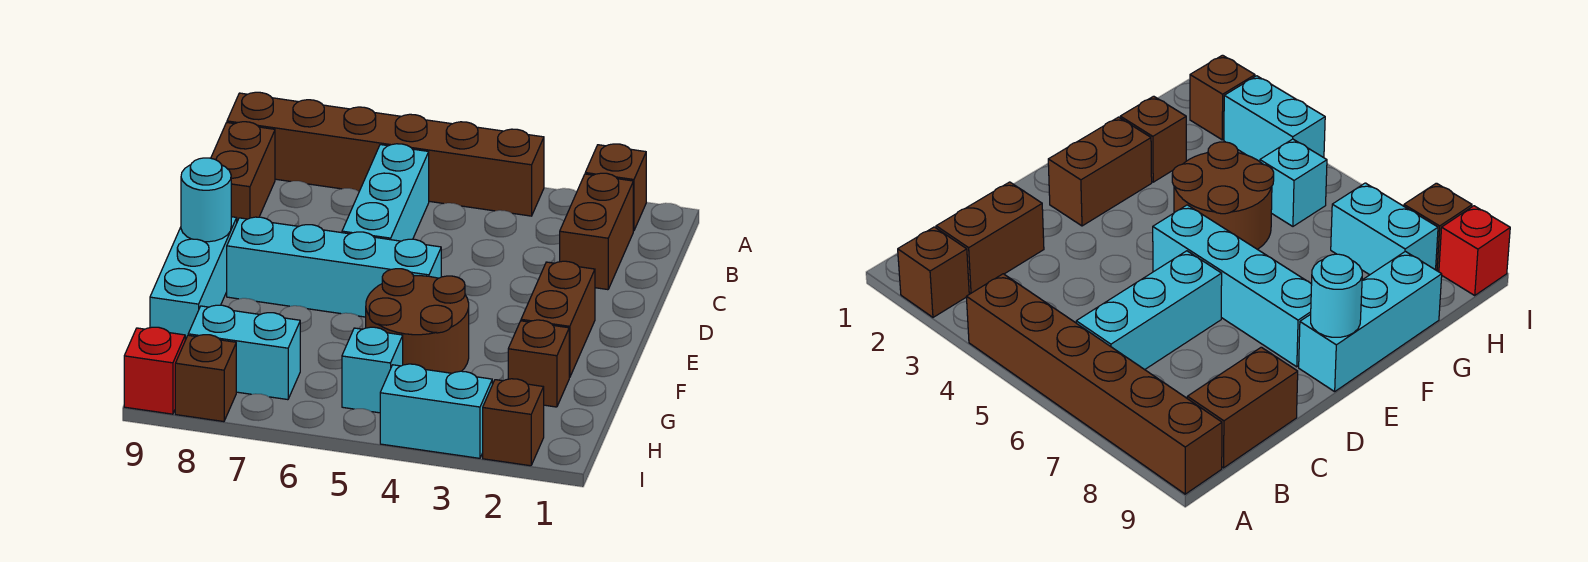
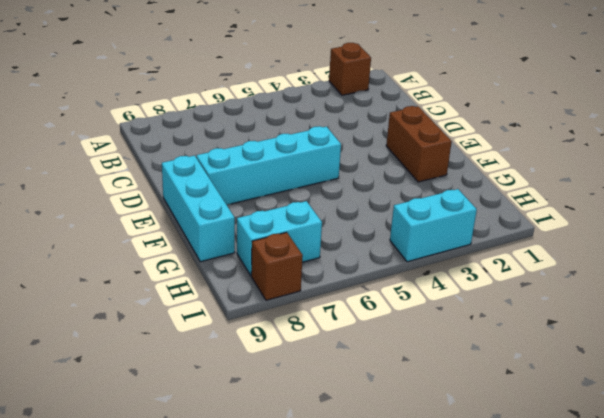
none -> brown 1x6 brick [227,92,544,216]
none -> brown 1x2 brick [560,173,633,290]
none -> cyan 1x3 brick [342,144,429,241]

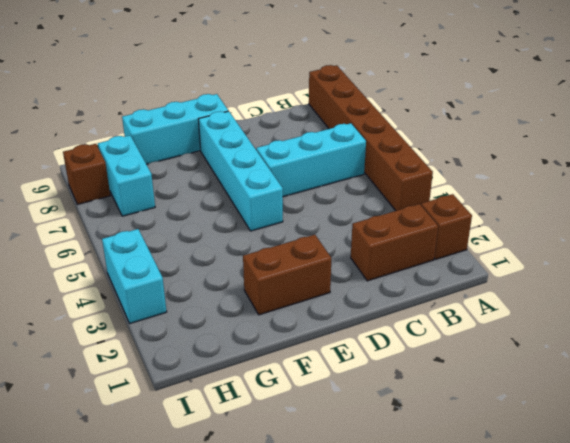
none -> brown 1x2 brick [211,122,275,221]
none -> brown 2x2 round brick [366,269,469,373]
none -> brown 1x1 brick [508,320,569,407]

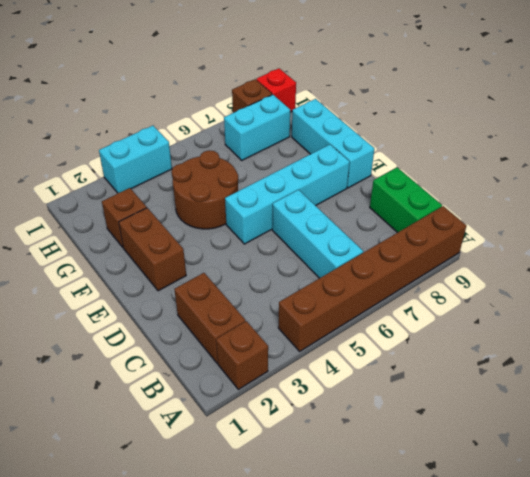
green 1x2 brick [370,168,442,233] -> brown 1x2 brick [211,122,275,221]
none -> cyan 1x1 brick [342,327,403,413]
none -> brown 1x1 brick [483,379,544,466]
none -> cyan 1x1 round brick [181,158,231,242]

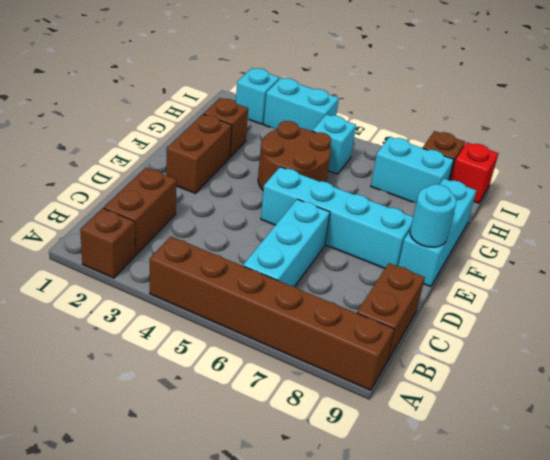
cyan 1x1 brick [236,68,279,124] -> brown 1x1 brick [483,379,544,466]

